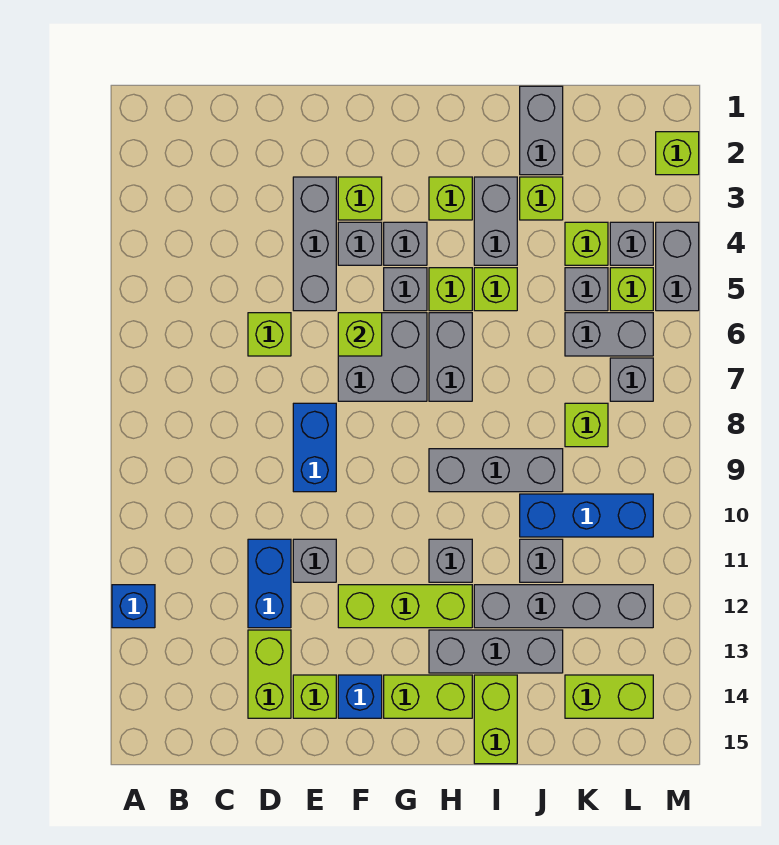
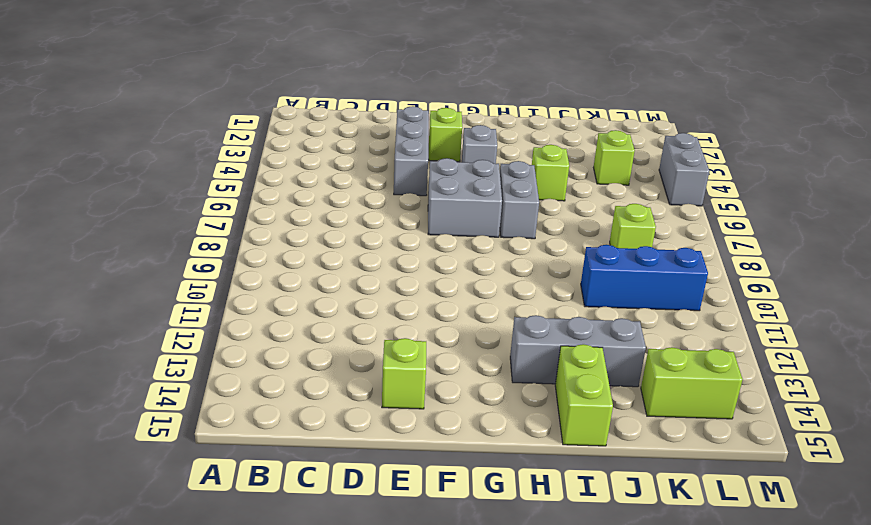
none -> blue 1x1 brick [112,585,155,628]
none -> lime 1x1 brick [248,313,291,356]
none -> blue 1x2 brick [248,539,291,628]
none -> lime 1x2 brick [248,630,291,718]

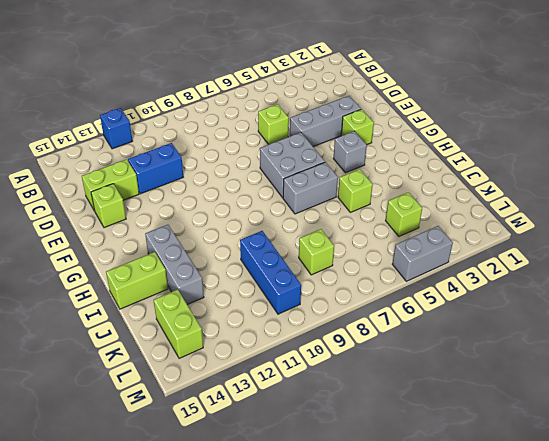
none -> blue 1x2 brick [293,403,336,492]
none -> grey 1x1 brick [293,539,336,582]
none -> grey 1x1 brick [338,222,382,265]
none -> lime 1x3 brick [338,585,472,628]

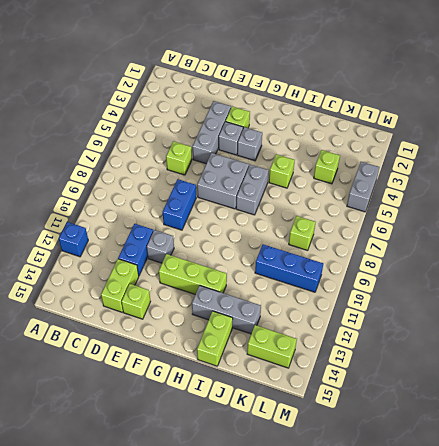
none -> blue 1x1 brick [338,675,382,718]
none -> grey 1x1 brick [384,268,427,311]
none -> lime 1x2 brick [384,675,472,718]
none -> lime 1x1 brick [429,177,472,220]

